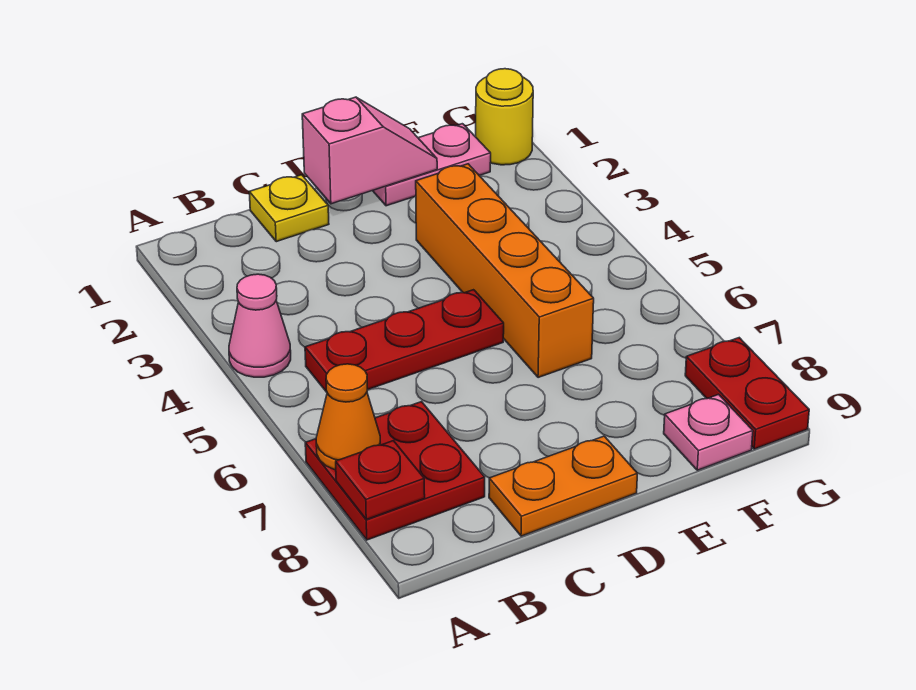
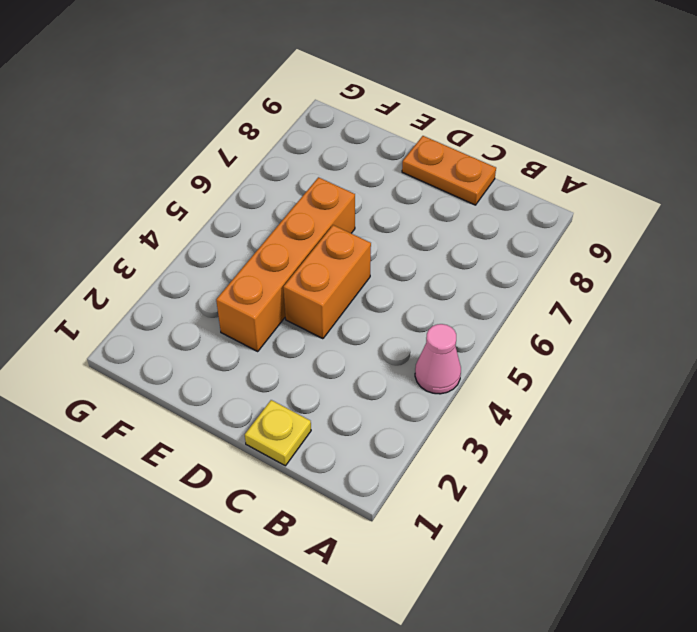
orange 1x2 brick [283,225,371,339] -> red 1x3 plate [305,290,504,392]
none -> red 2x2 plate [305,402,485,540]
none -> pink 1x2 plate [373,124,491,206]
none -> pink 1x1 plate [664,394,753,470]

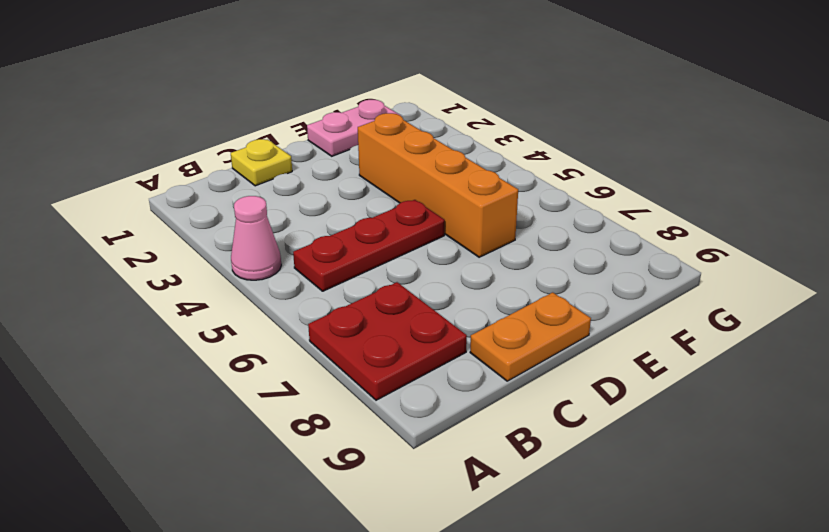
none -> pink 1x1 plate [664,394,753,470]
none -> yellow 1x1 round brick [476,69,533,165]
none -> red 1x2 plate [685,338,809,449]

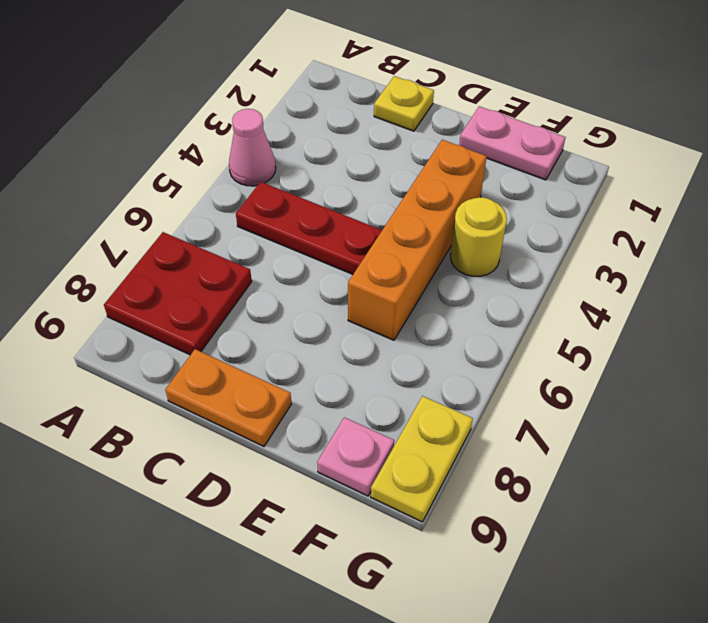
yellow 1x1 round brick [451,197,507,276] -> yellow 1x1 round brick moved to [476,69,533,165]
yellow 1x2 plate [371,396,473,522] -> red 1x2 plate [685,338,809,449]
none -> orange 1x1 cone [316,364,380,470]
none -> red 1x1 plate [336,441,425,520]
none -> pink 1x2 slope [302,97,437,204]

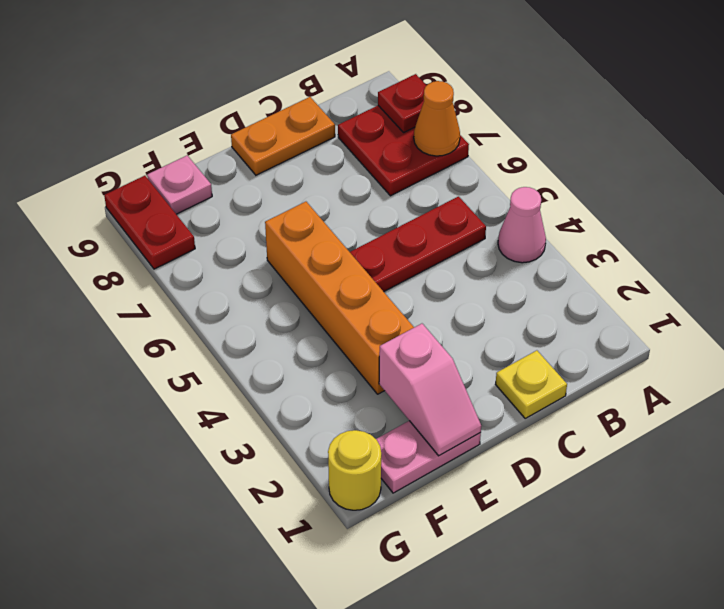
pink 1x2 slope [379,324,481,456] -> pink 1x2 slope turned to [302,97,437,204]

